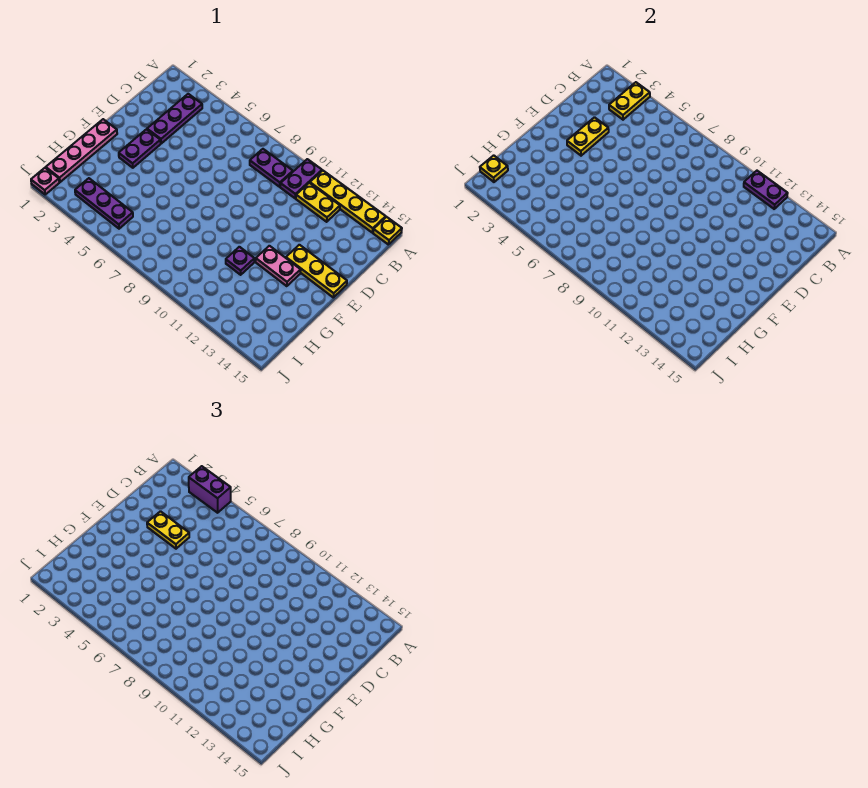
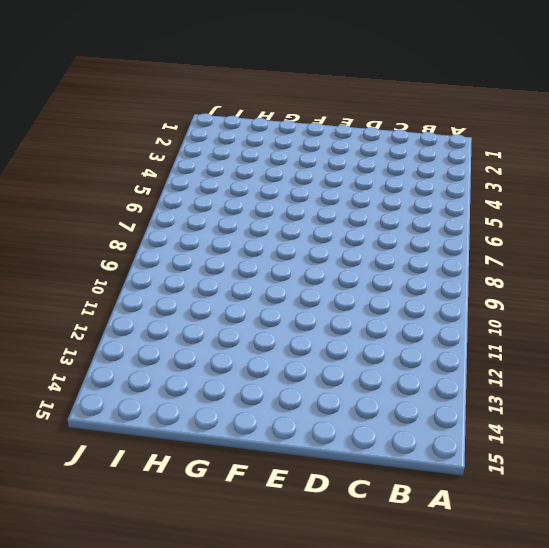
none -> purple 1x2 plate [280,159,322,198]
none -> yellow 1x4 plate [310,171,386,232]
none -> yellow 1x1 plate [373,217,402,245]

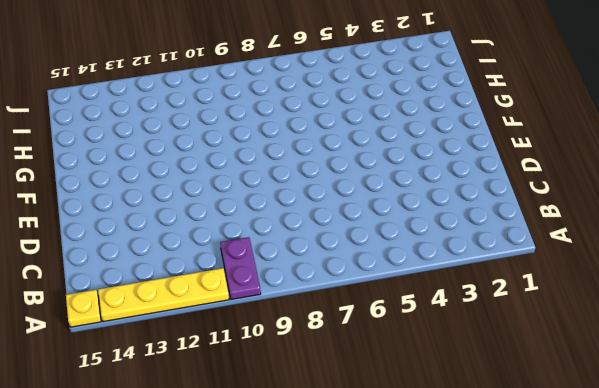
none -> purple 1x3 plate [147,94,202,143]
none -> purple 1x2 plate [250,149,293,187]
none -> yellow 1x2 plate [296,183,340,222]

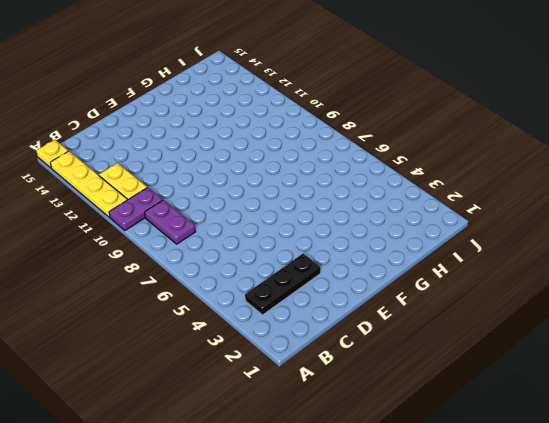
black 1x3 plate [245,254,321,315] -> purple 1x3 plate [147,94,202,143]
none -> purple 1x2 plate [119,129,161,168]
none -> yellow 1x3 plate [286,245,347,297]
none -> pink 1x4 plate [46,119,117,182]

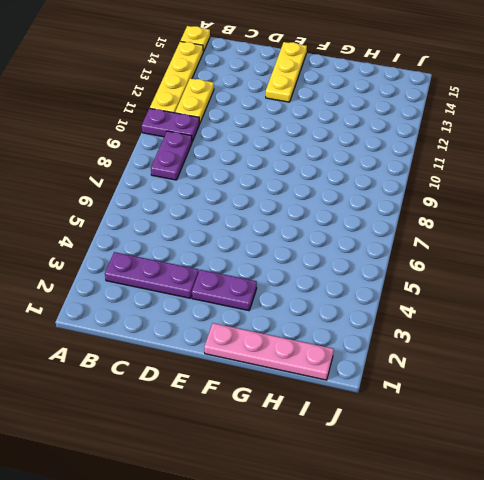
none -> pink 1x2 plate [256,246,301,286]
none -> purple 1x1 plate [226,247,254,275]
none -> purple 1x3 plate [75,178,133,229]

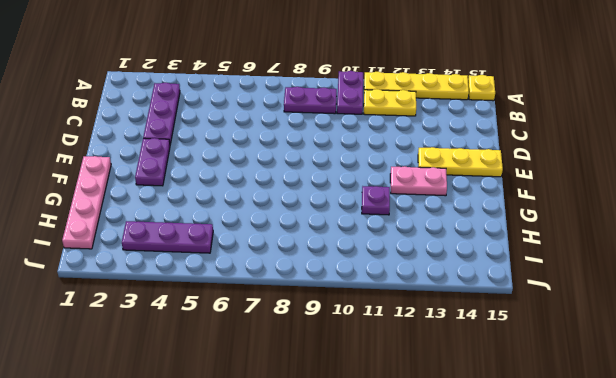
none -> pink 1x1 plate [31,168,59,194]
none -> yellow 1x2 plate [609,82,650,120]
none -> purple 1x2 plate [744,171,788,209]

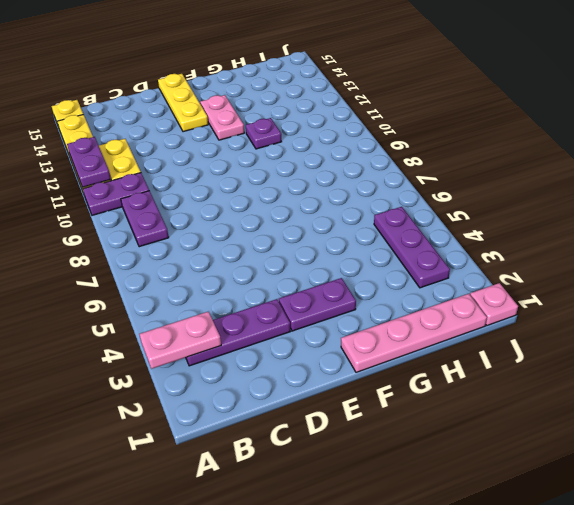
pink 1x2 plate [139,312,221,369] -> yellow 1x2 plate [609,82,650,120]
none -> yellow 1x2 plate [567,117,609,156]
none -> yellow 1x1 plate [480,155,508,182]
none -> purple 1x2 brick [189,466,231,513]

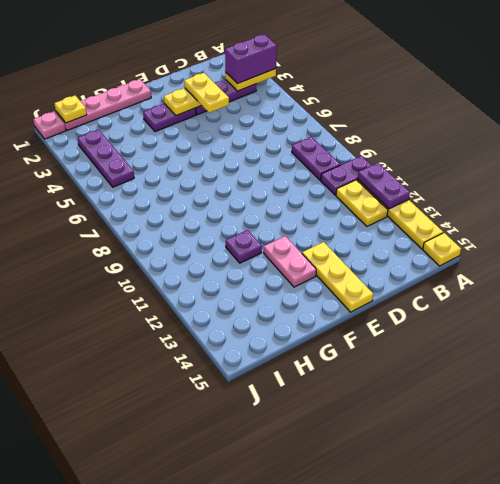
purple 1x2 brick [225,34,277,84] -> purple 1x2 brick turned to [189,466,231,513]

